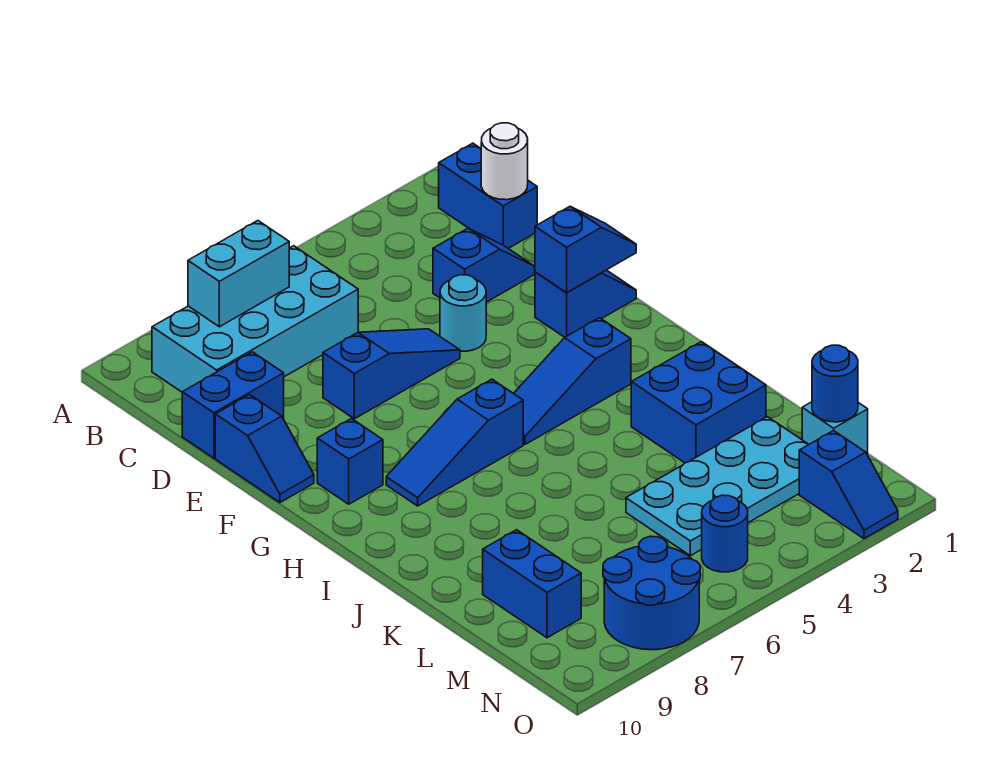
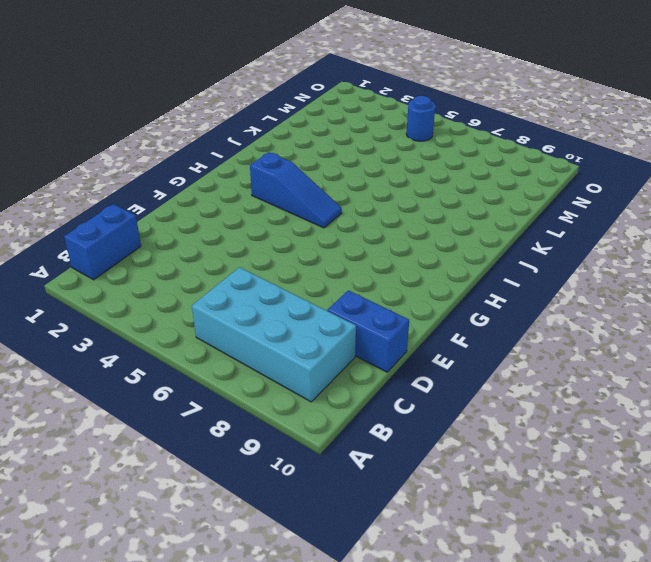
none -> blue 1x2 slope [433,228,535,302]
none -> cyan 1x1 round brick [440,275,486,351]
none -> blue 1x3 slope [323,329,460,419]

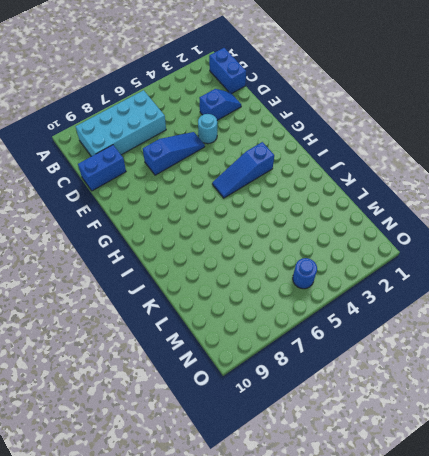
none -> blue 1x2 slope [215,395,314,502]
none -> blue 1x2 slope [535,270,636,337]
none -> blue 1x1 brick [317,419,383,504]

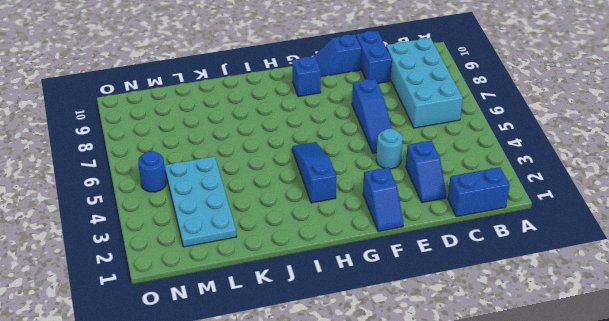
none -> blue 1x3 slope [386,379,523,506]
none -> blue 2x2 brick [631,342,766,463]
none -> blue 1x2 brick [483,530,581,638]

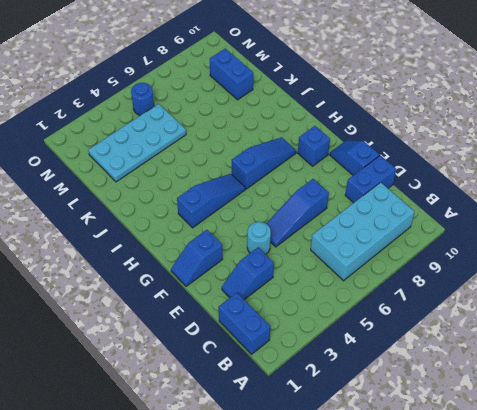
none -> blue 2x2 brick [631,342,766,463]
none -> cyan 1x1 brick [802,402,868,454]
none -> blue 1x2 slope [799,431,898,539]

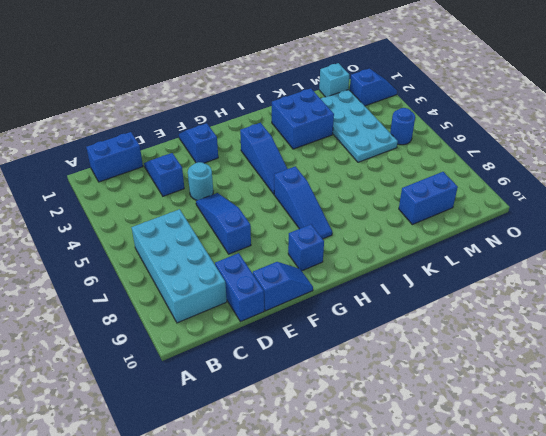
none -> blue 2x2 round brick [603,536,700,650]
none -> cyan 1x2 brick [188,221,289,327]
none -> white 1x1 round brick [481,123,528,200]

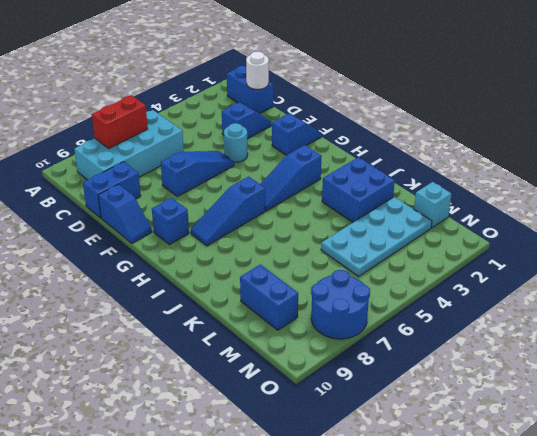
red 1x2 brick [92,95,148,148] -> cyan 1x2 brick [188,221,289,327]
none -> blue 1x2 slope [799,431,898,539]
none -> blue 1x1 round brick [702,495,748,572]
none -> blue 1x2 slope [535,207,636,293]

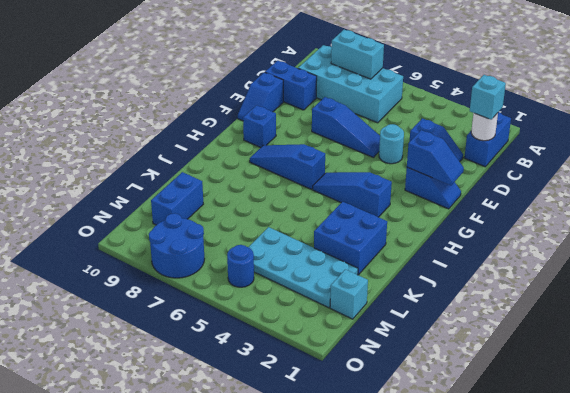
cyan 1x1 brick [470,75,506,119] -> none
none -> blue 1x2 slope [799,431,898,539]
none -> blue 1x1 round brick [812,345,858,422]

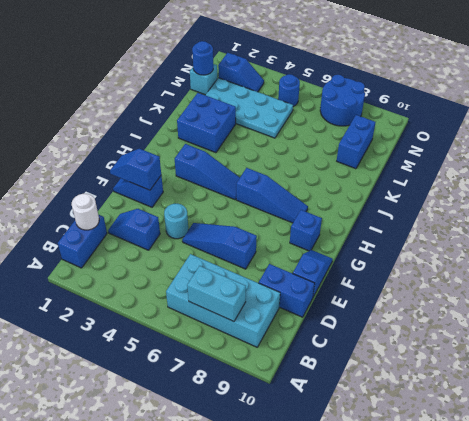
blue 1x2 slope [218,53,264,92] -> blue 1x2 slope turned to [799,431,898,539]

